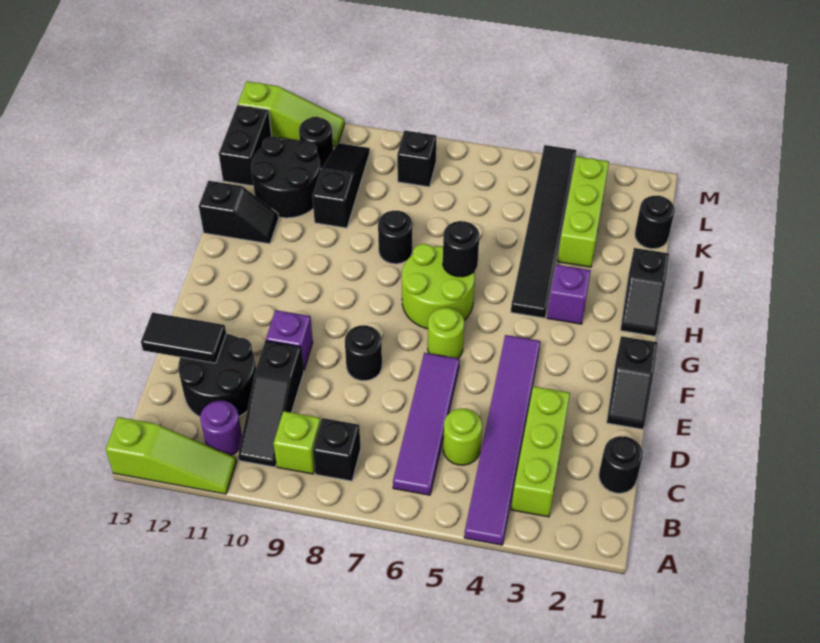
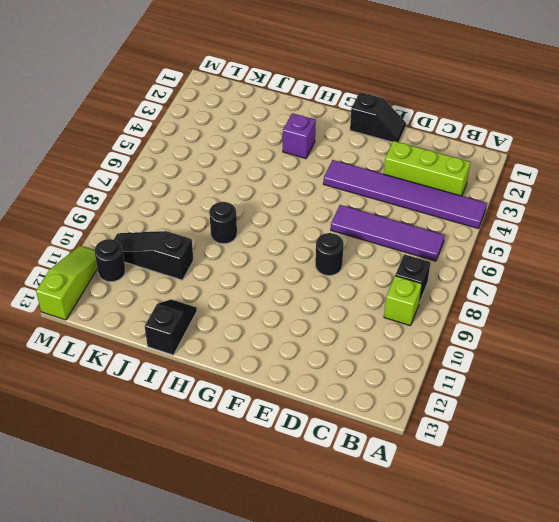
none -> lime 1x3 slope [106,417,236,494]
none -> black 1x3 slope [238,341,304,467]
none -> purple 1x1 round brick [200,401,242,456]
none -> black 1x1 round brick [599,436,643,493]

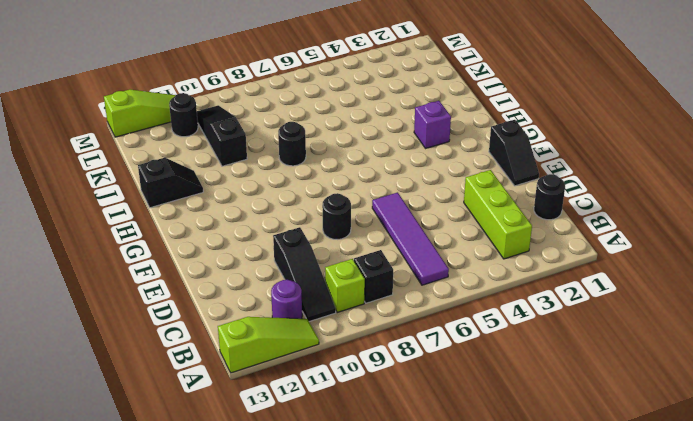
none -> purple 1x6 tile [464,335,540,545]
none -> lime 1x1 round brick [443,408,482,465]
none -> black 2x2 round brick [178,334,256,417]
none -> purple 1x1 brick [266,310,313,370]

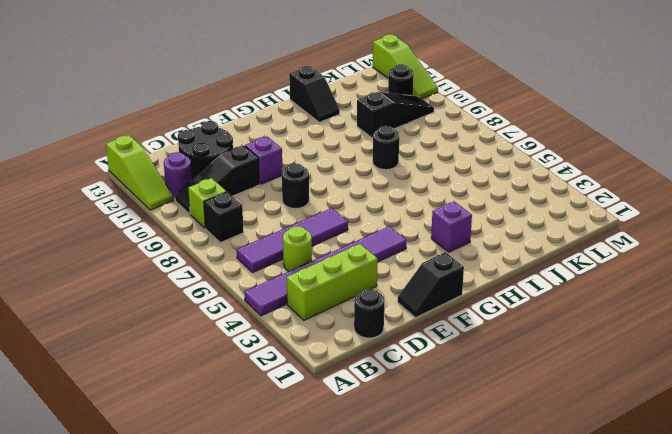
none -> lime 1x1 round brick [428,308,464,358]
none -> lime 2x2 round brick [402,244,475,329]
none -> black 1x2 slope [620,248,669,336]
none -> black 1x6 tile [511,145,576,318]

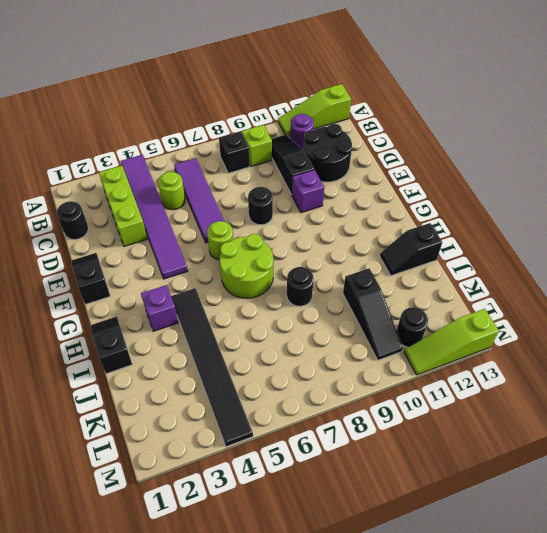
none -> lime 1x3 brick [558,156,609,267]
none -> black 2x2 round brick [251,137,321,218]
none -> black 1x1 round brick [635,196,675,249]
none -> black 1x2 brick [219,105,272,186]

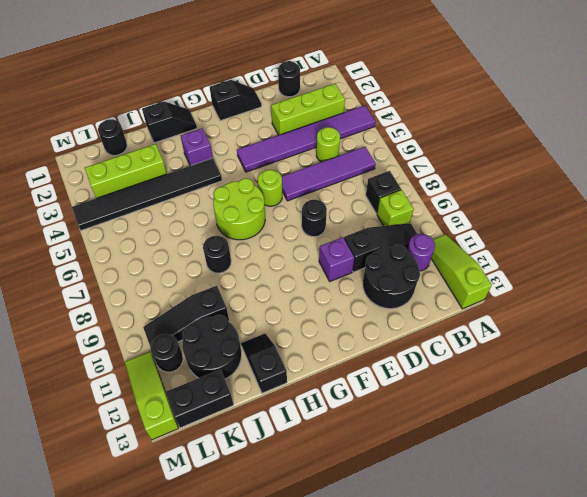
none -> black 1x1 brick [397,130,436,187]
none -> black 1x2 tile [141,313,226,363]
none -> black 1x1 round brick [443,221,479,277]

